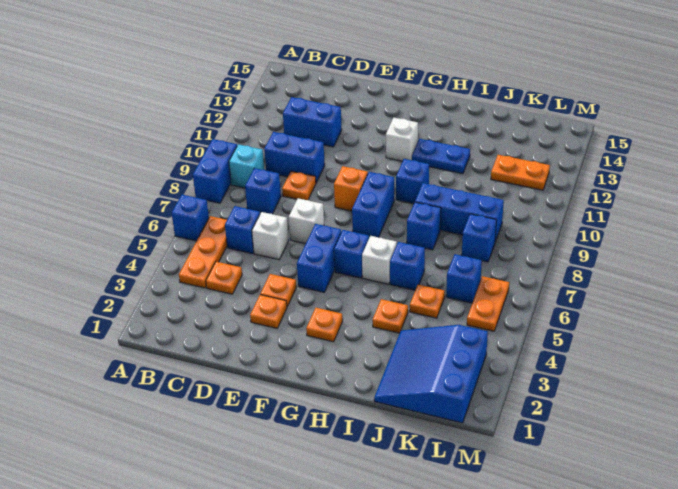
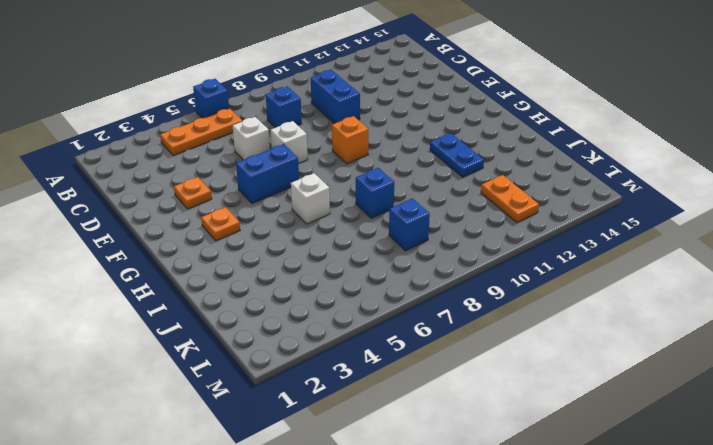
none -> blue 1x2 brick [193,139,237,203]
none -> cyan 1x1 brick [229,144,264,188]
none -> orange 1x1 plate [206,262,242,294]
none -> blue 1x1 brick [225,206,260,254]

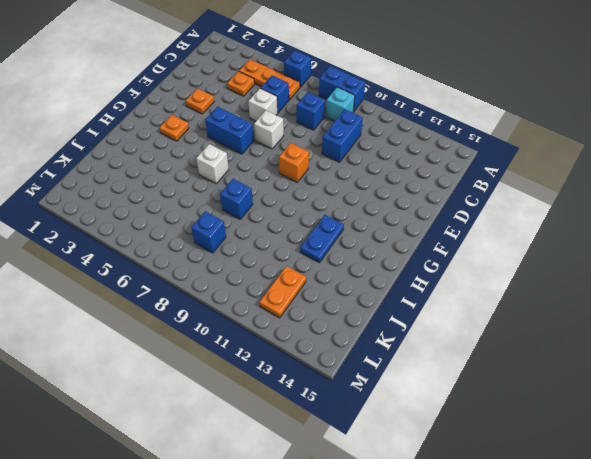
none -> blue 1x2 brick [283,97,342,147]
none -> orange 1x1 plate [282,171,316,200]
none -> orange 1x1 plate [260,274,296,306]
none -> blue 1x1 brick [334,230,369,278]

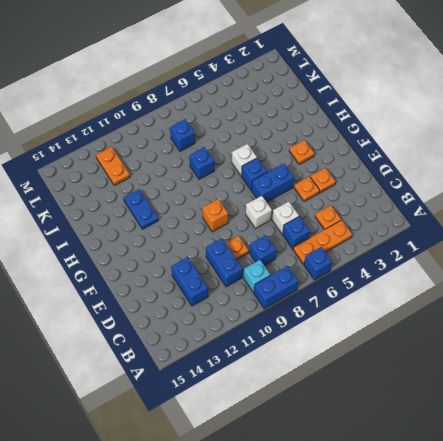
none -> blue 1x2 brick [352,172,394,237]
none -> white 1x1 brick [386,117,418,161]
none -> blue 1x1 brick [396,159,429,204]
none -> orange 1x1 plate [373,299,408,333]

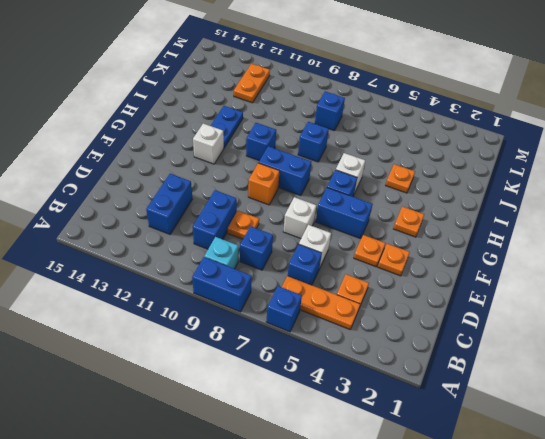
none -> blue 1x1 brick [390,242,425,290]
none -> blue 1x3 brick [415,183,504,242]
none -> blue 3x3 slope [374,325,488,423]
none -> orange 1x1 plate [410,285,445,318]

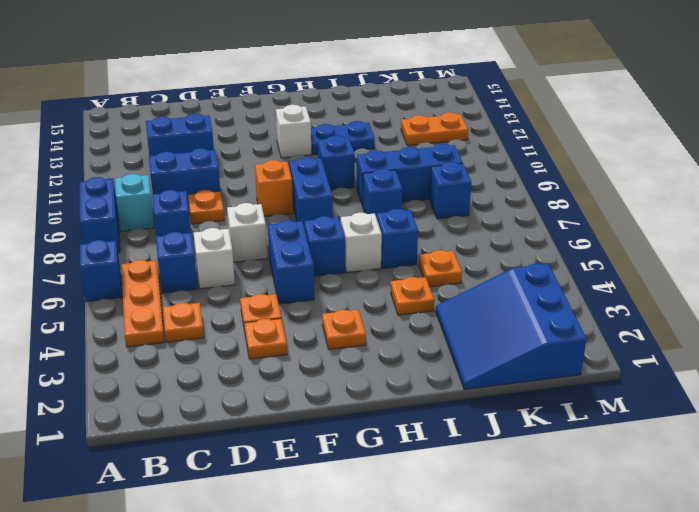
none -> blue 1x1 brick [446,254,482,303]
none -> orange 1x2 plate [467,276,509,331]

